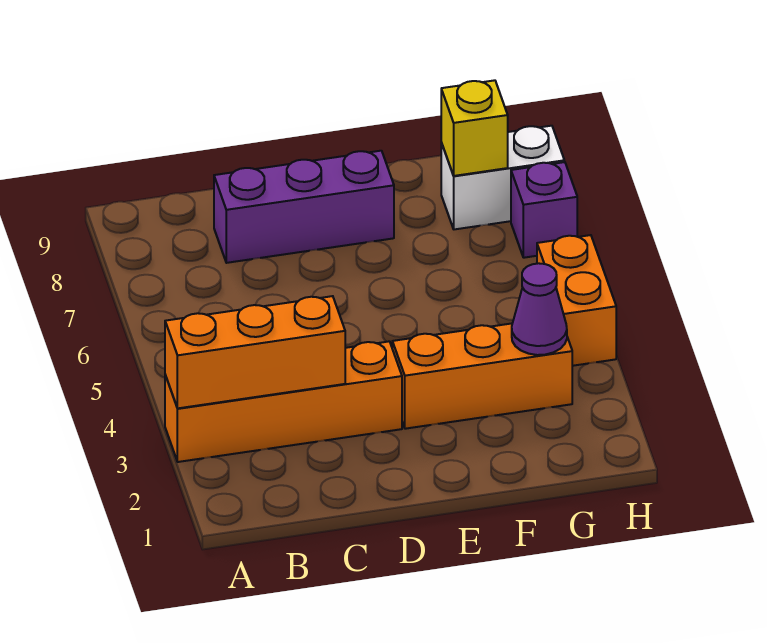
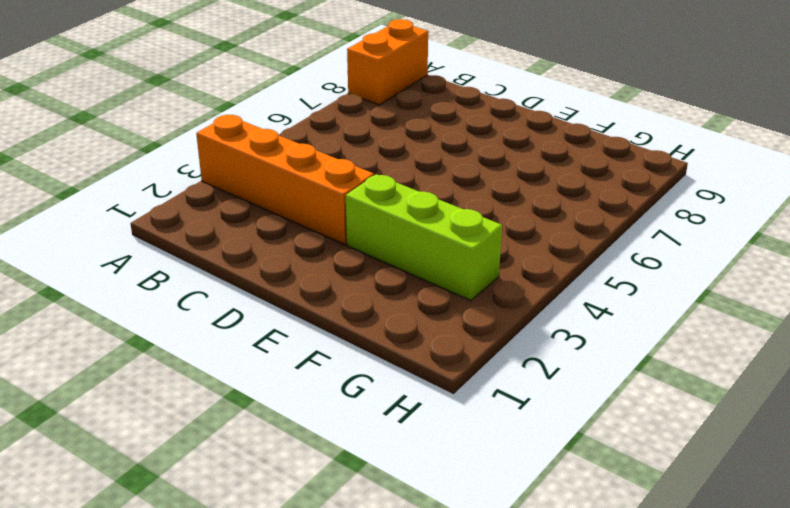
orange 1x2 brick [347,19,428,105] -> orange 1x2 brick moved to [537,235,616,366]
lime 1x3 brick [346,174,502,301] -> orange 1x3 brick [392,324,572,429]
none -> purple 1x3 brick [214,151,394,263]
none -> white 1x2 brick [441,126,564,229]

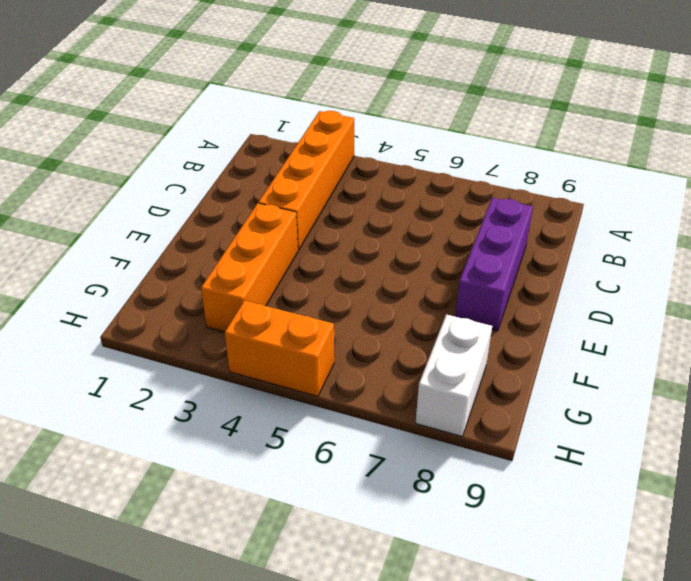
none -> purple 1x1 brick [511,162,577,258]
none -> orange 1x3 brick [165,296,345,408]

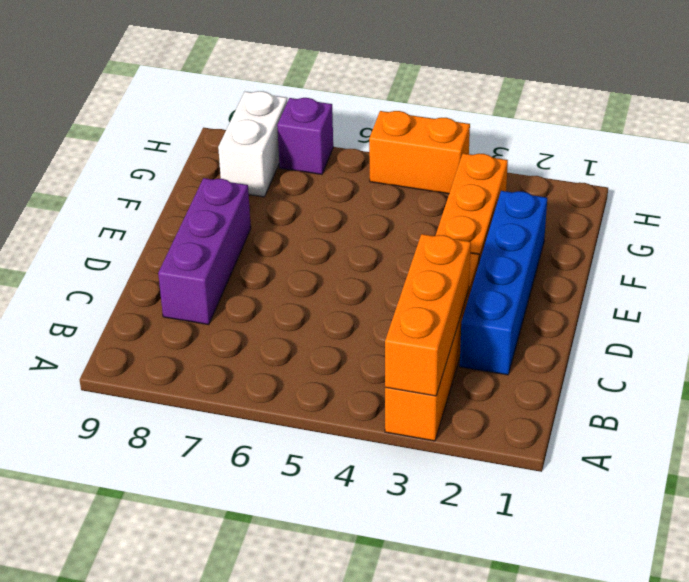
blue 1x4 brick [460,191,547,375] -> none
none -> purple 1x1 cone [512,263,567,355]
none -> yellow 1x1 brick [441,80,508,176]

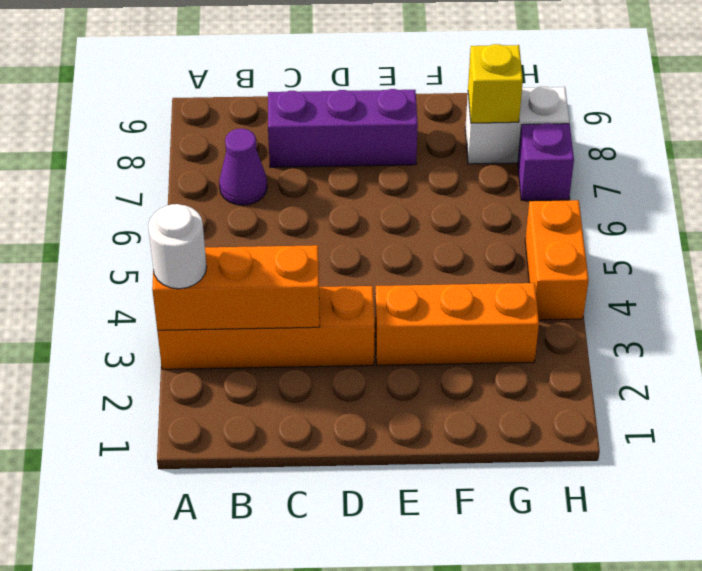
white 1x1 round brick [148,204,207,289] -> none
purple 1x1 cone [219,129,267,205] -> purple 1x1 cone moved to [512,263,567,355]

